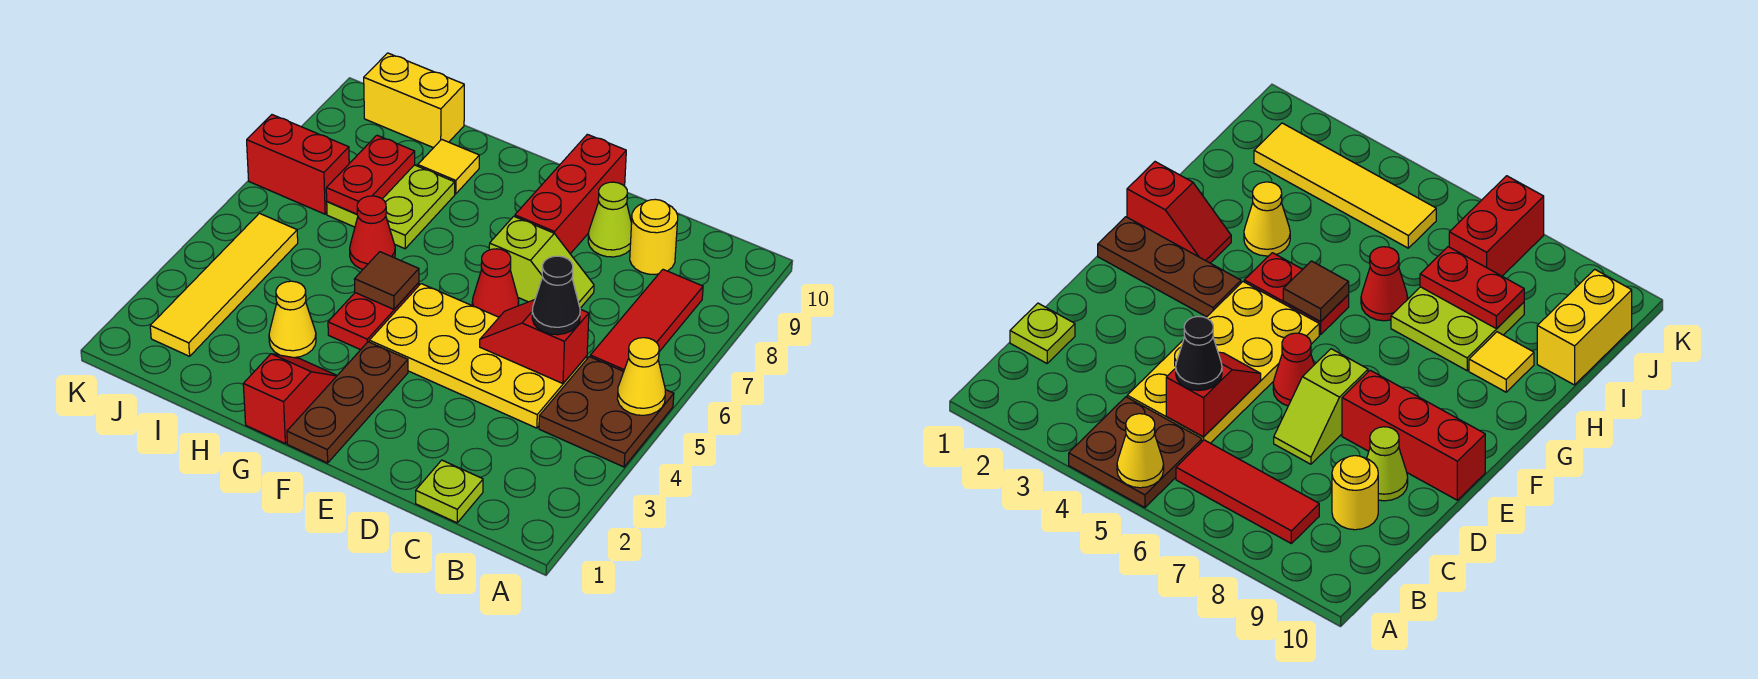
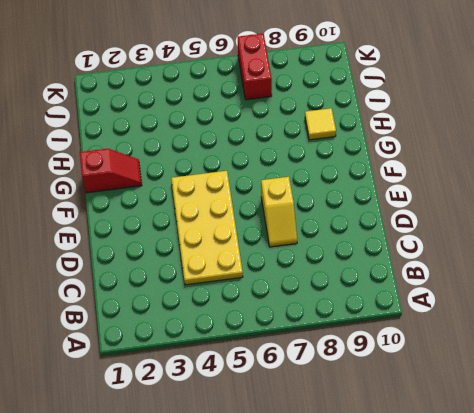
yellow 1x2 slope [261,177,297,247] -> lime 1x2 slope [489,216,594,308]
none -> brown 2x2 plate [539,357,674,467]
none -> red 1x3 tile [590,270,703,371]
none -> lime 1x1 plate [416,460,483,523]

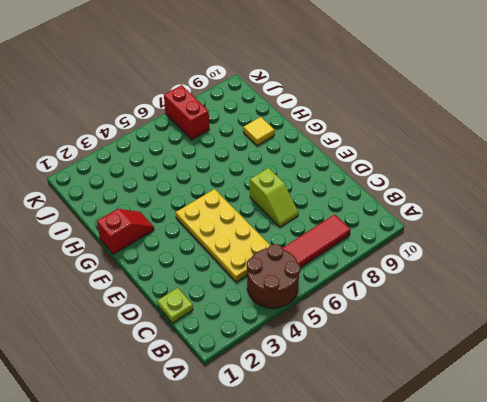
brown 2x2 round brick [247,244,300,308] -> brown 2x2 plate [539,357,674,467]
none -> yellow 1x1 round brick [630,199,678,275]
none -> lime 1x1 cone [588,182,632,257]
none -> red 1x1 cone [472,249,519,317]

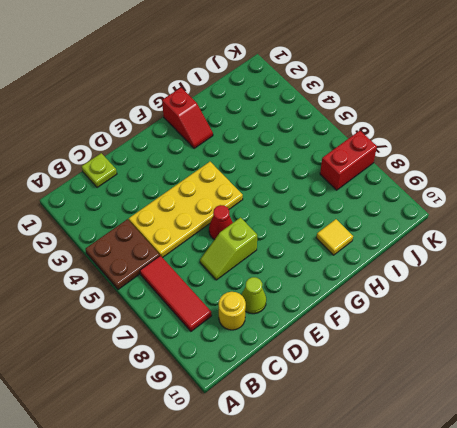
none -> red 1x3 brick [515,134,626,254]
none -> brown 1x3 plate [287,342,408,463]
none -> red 1x2 plate [328,283,419,350]

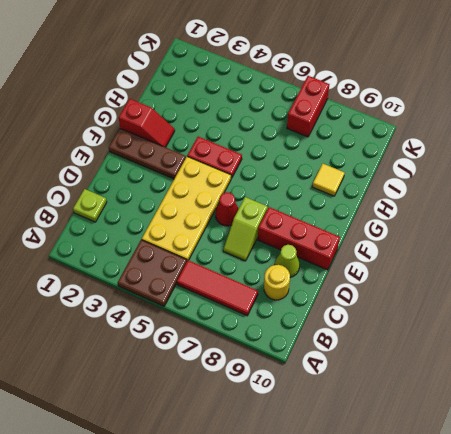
none -> yellow 1x1 cone [269,281,316,358]
none -> red 1x1 cone [350,196,395,269]
none -> lime 2x2 plate [327,165,455,249]

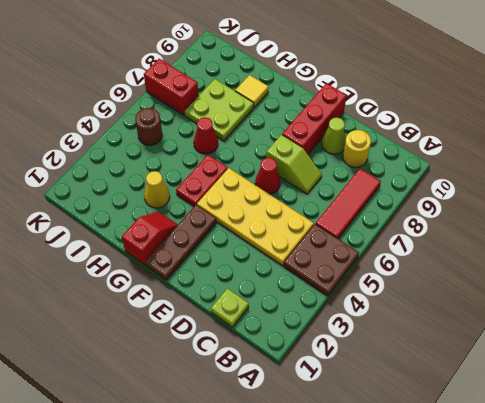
brown 1x1 round brick [135,108,162,145] -> yellow 1x4 tile [150,213,298,356]
none -> yellow 1x2 brick [364,53,464,148]
none -> yellow 1x1 cone [617,338,665,415]
none -> red 1x2 slope [480,300,589,384]

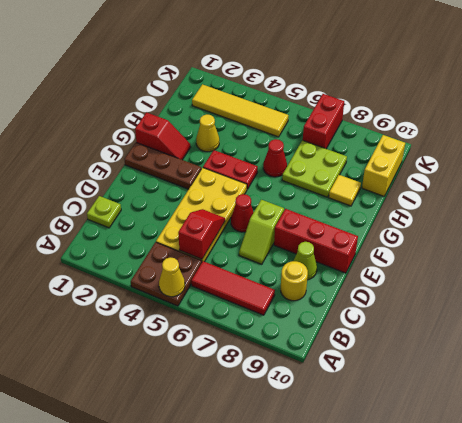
none -> brown 1x1 tile [355,252,419,309]
none -> red 1x2 plate [326,135,415,214]
none -> black 1x1 cone [532,256,580,335]

